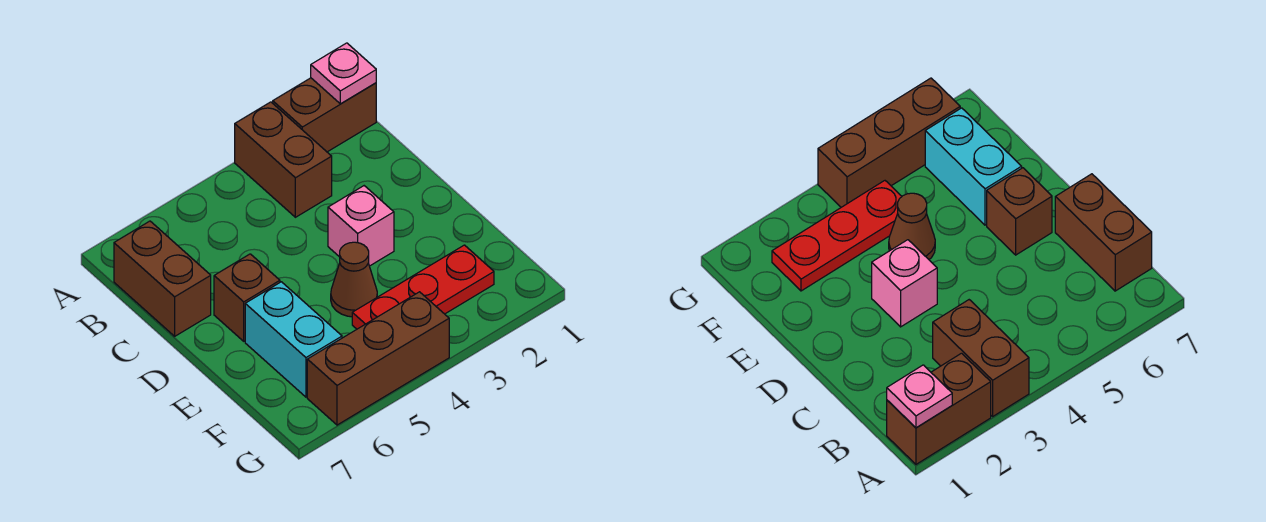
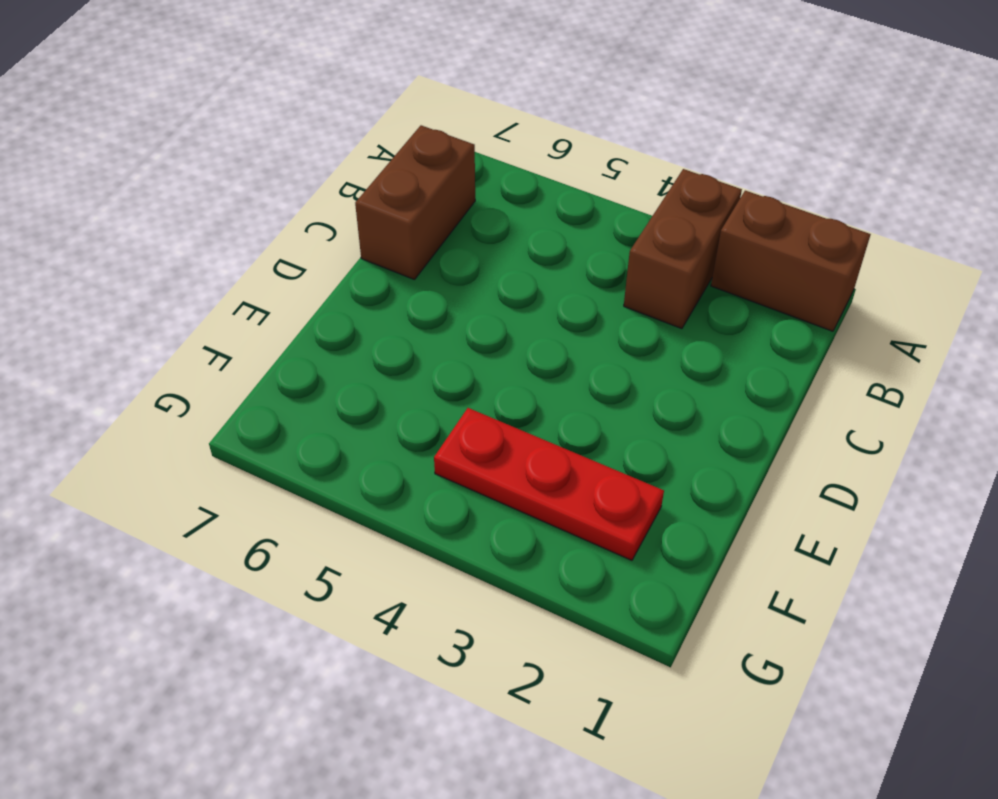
none -> pink 1x1 brick [328,186,394,266]
none -> brown 1x1 brick [214,254,280,341]

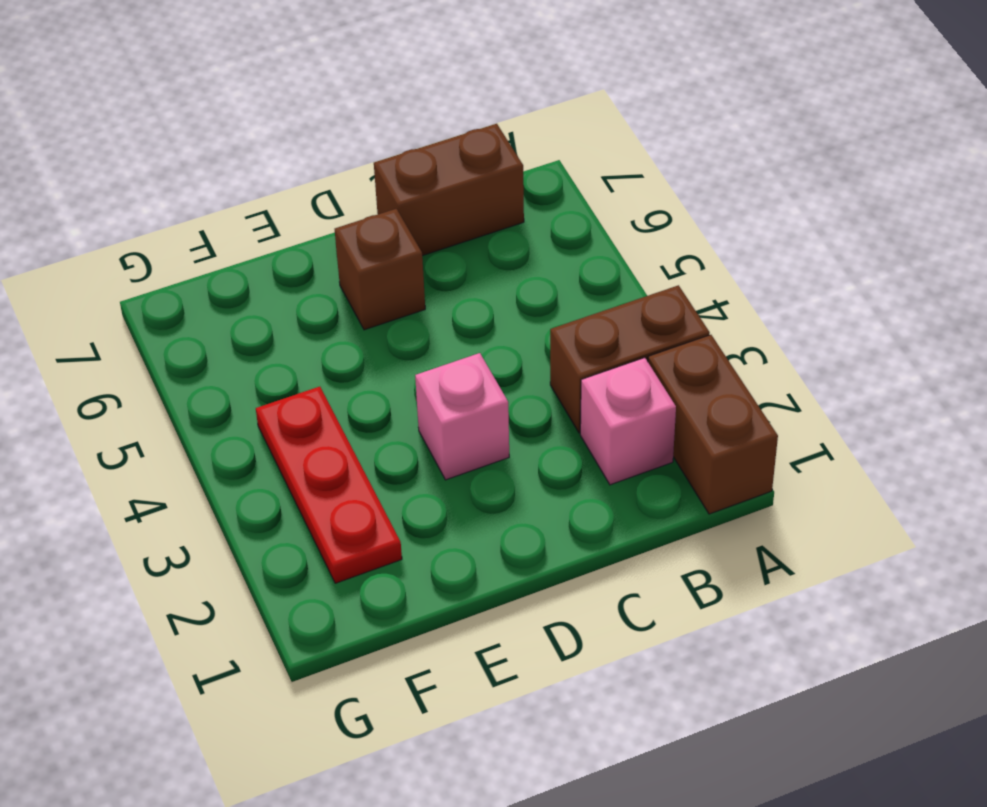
pink 1x1 brick [580,358,676,485] -> none
none -> brown 1x1 cone [331,242,377,317]
none -> cyan 1x2 brick [245,282,342,397]

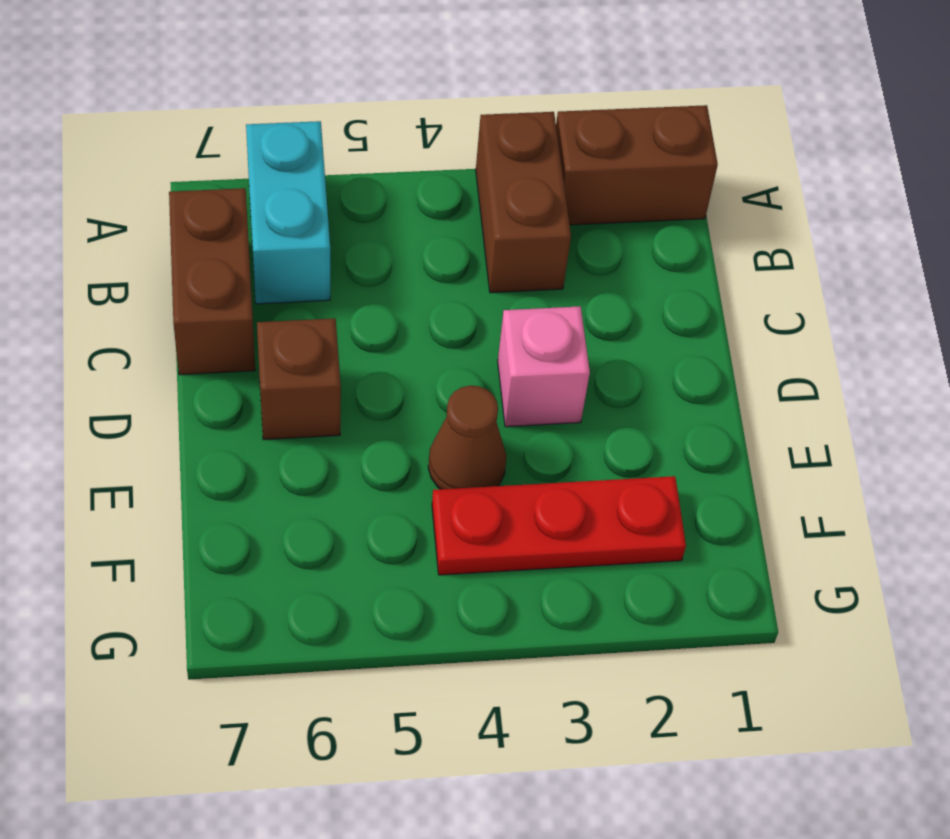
cyan 1x2 brick [246,121,330,304] -> cyan 1x2 brick moved to [245,282,342,397]
none -> brown 1x3 brick [307,292,449,425]
none -> pink 1x1 plate [311,43,376,104]

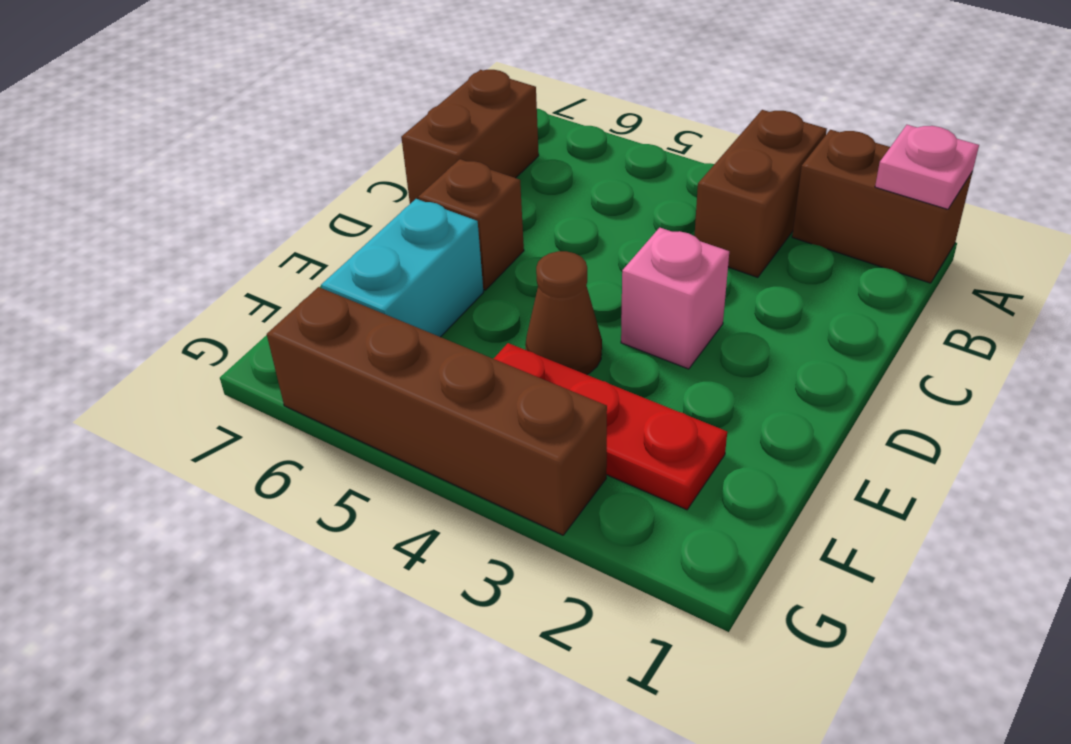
brown 1x4 brick [267,287,607,535] -> brown 1x3 brick [307,292,449,425]

